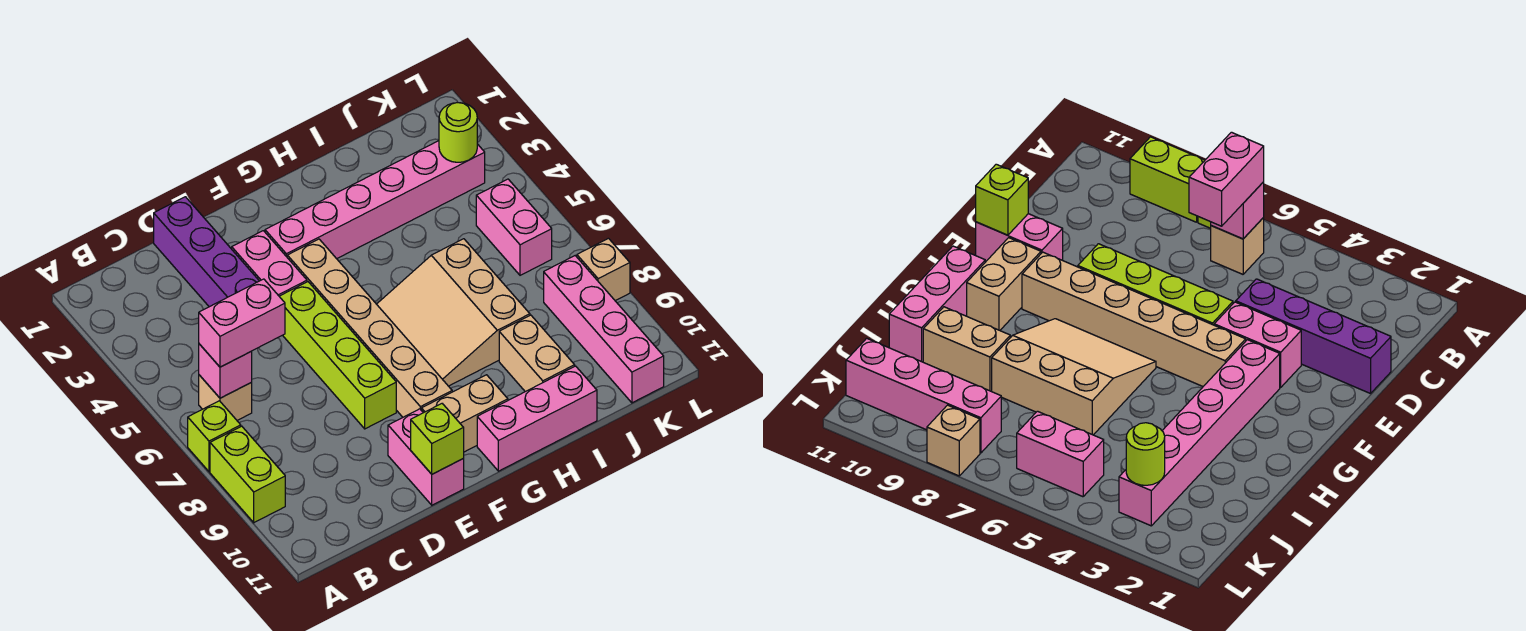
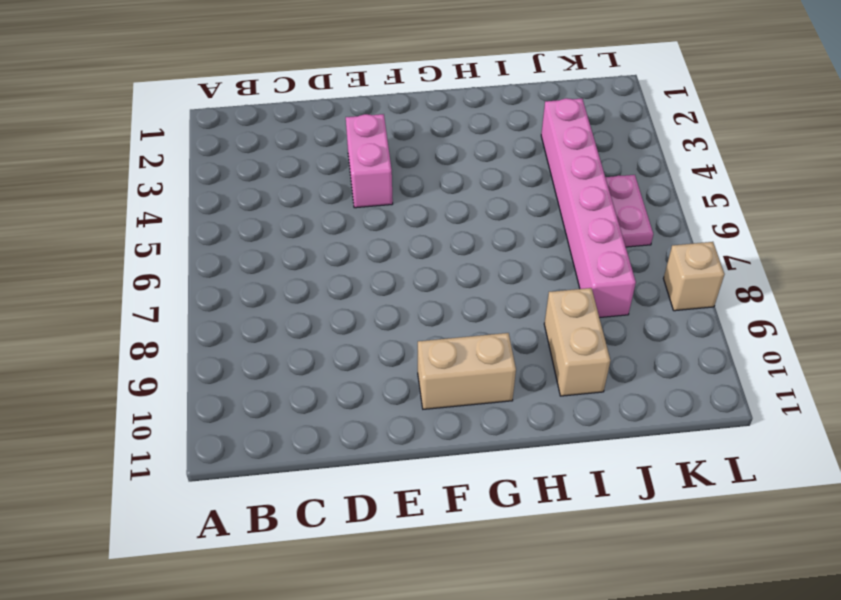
pink 1x6 brick [541,98,636,318] -> pink 1x6 brick turned to [265,141,485,259]
pink 1x2 plate [606,175,653,247] -> pink 1x2 brick [476,179,552,275]
none -> lime 1x1 brick [188,401,241,472]
none -> lime 1x2 brick [210,426,285,523]
none -> tan 1x1 brick [199,375,252,420]

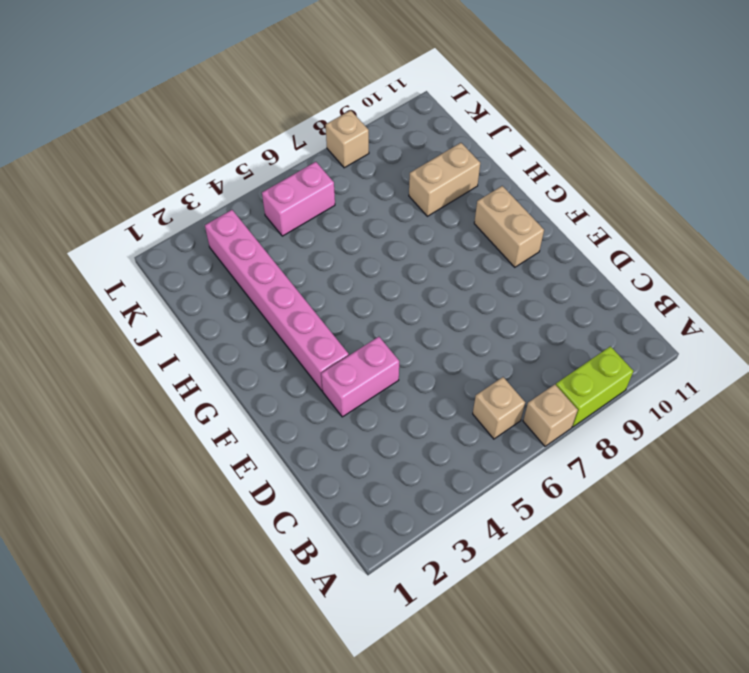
tan 1x1 brick [523,384,578,446] -> lime 1x1 brick [188,401,241,472]
none -> purple 1x4 brick [154,197,259,307]
none -> lime 1x4 brick [279,282,396,429]
none -> pink 1x2 brick [388,409,464,505]

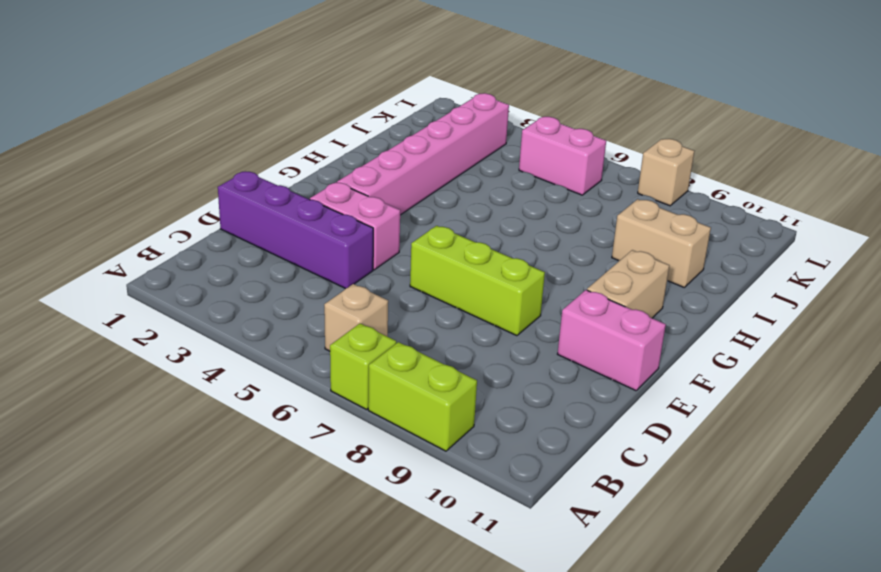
lime 1x3 brick [410,226,545,336] -> lime 1x4 brick [279,282,396,429]
none -> tan 1x6 brick [287,239,452,417]
none -> tan 3x3 slope [377,239,530,386]
none -> pink 1x3 brick [477,366,597,471]

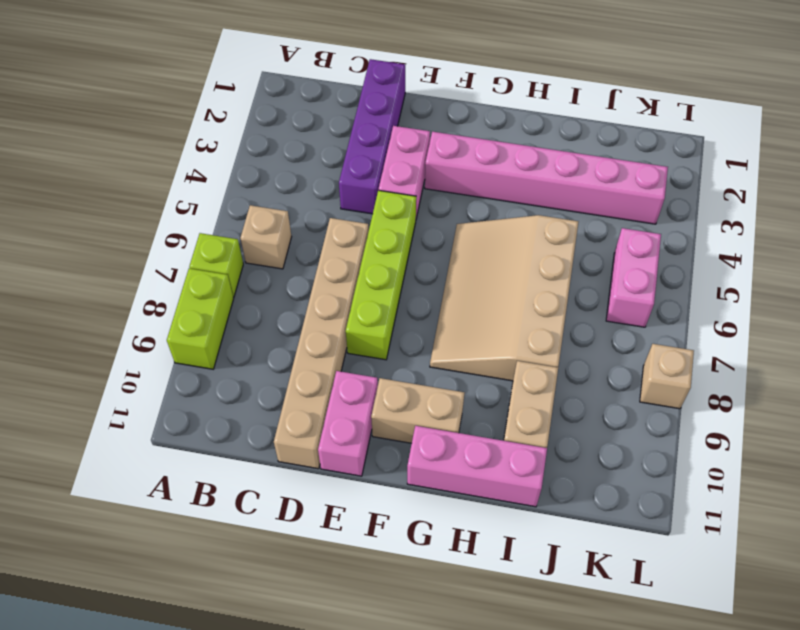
tan 1x6 brick [274,218,369,469] -> tan 1x6 brick moved to [287,239,452,417]
tan 3x4 slope [430,215,578,381] -> tan 3x3 slope [377,239,530,386]
none -> pink 1x4 brick [544,256,664,403]
none -> pink 1x1 brick [199,344,252,398]
none -> lime 1x1 brick [411,404,464,474]

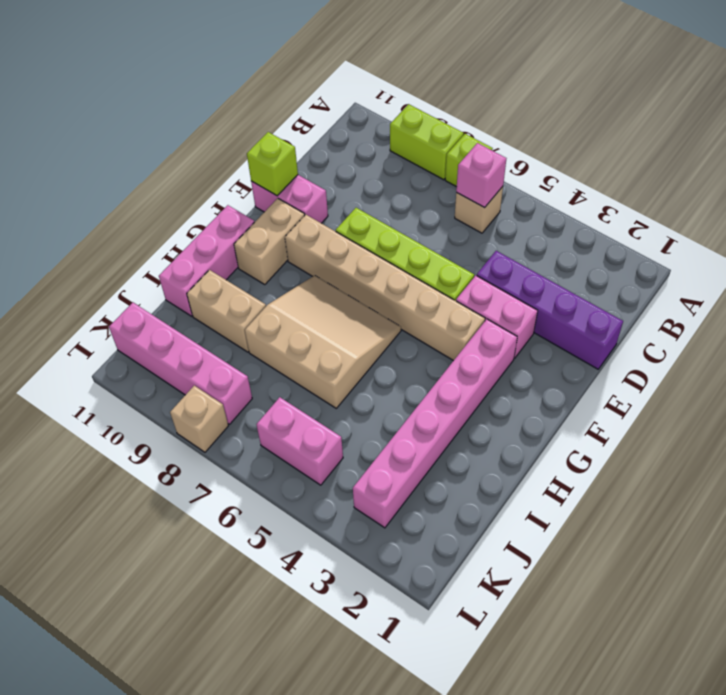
none -> lime 1x1 round brick [439,102,477,162]
none -> pink 1x2 brick [199,279,285,367]

